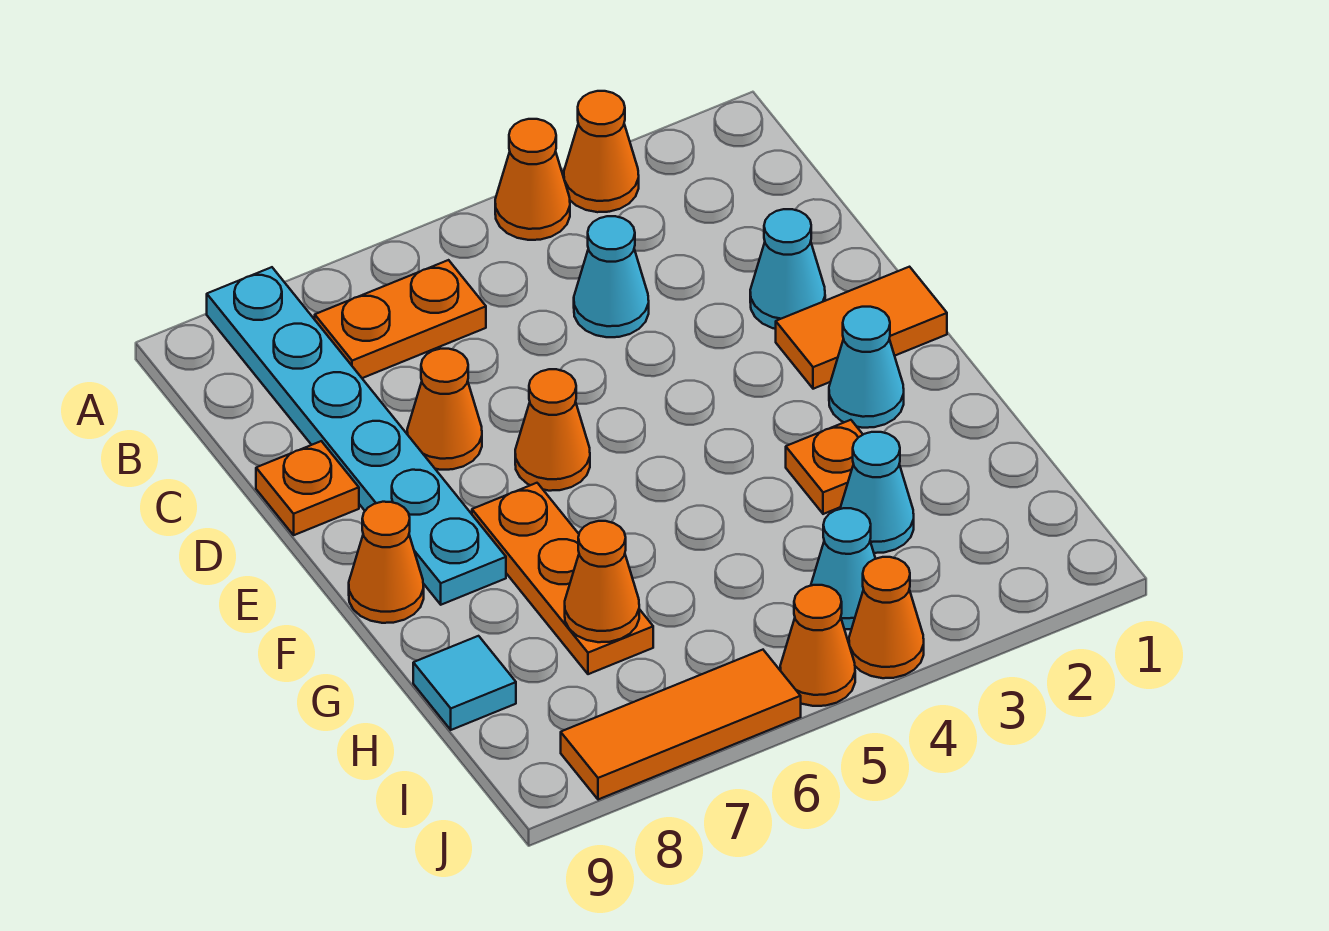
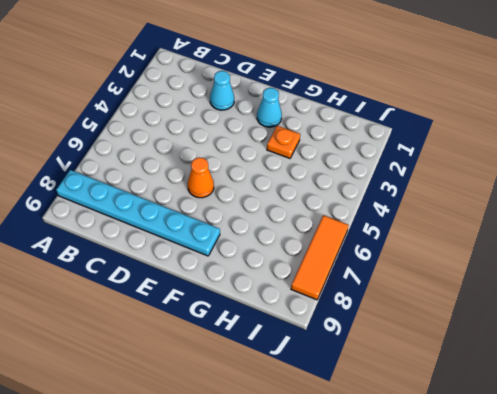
none -> orange 1x1 cone [564,91,639,212]
none -> orange 1x1 cone [495,119,570,240]
none -> orange 1x2 plate [315,260,486,378]

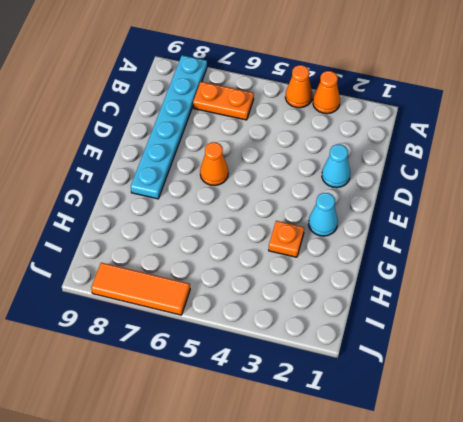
none -> cyan 1x1 cone [574,216,649,337]
none -> orange 1x1 cone [407,349,482,470]
none -> orange 1x1 plate [256,441,359,535]

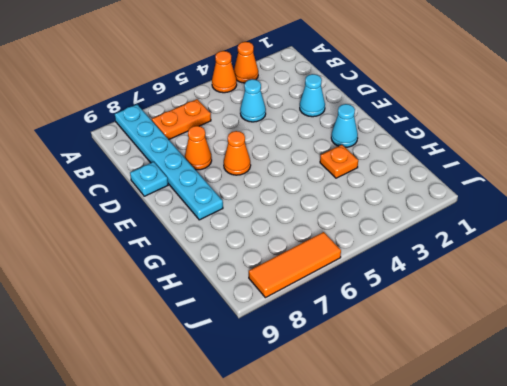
cyan 1x1 plate [130,162,168,196] -> orange 1x1 plate [256,441,359,535]
none -> orange 1x2 tile [776,267,947,389]
none -> orange 1x3 plate [472,483,653,674]
none -> orange 1x1 cone [349,502,424,623]

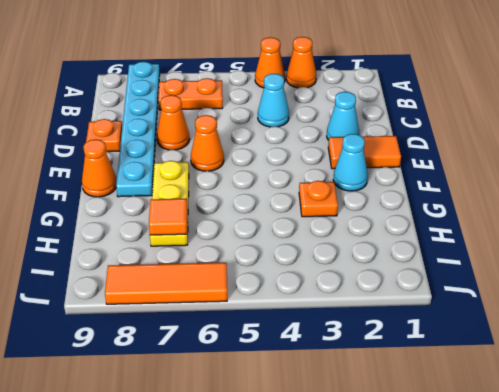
yellow 1x3 plate [150,161,189,246] -> orange 1x3 plate [472,483,653,674]
orange 1x1 tile [149,199,187,235] -> orange 1x1 cone [565,521,639,642]
none -> cyan 1x1 cone [840,432,914,553]
none -> cyan 1x1 tile [413,636,516,730]
none -> cyan 1x1 cone [811,508,875,629]

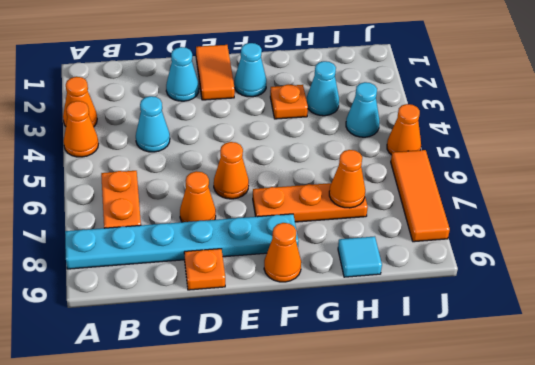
none -> orange 1x1 cone [849,557,924,678]

